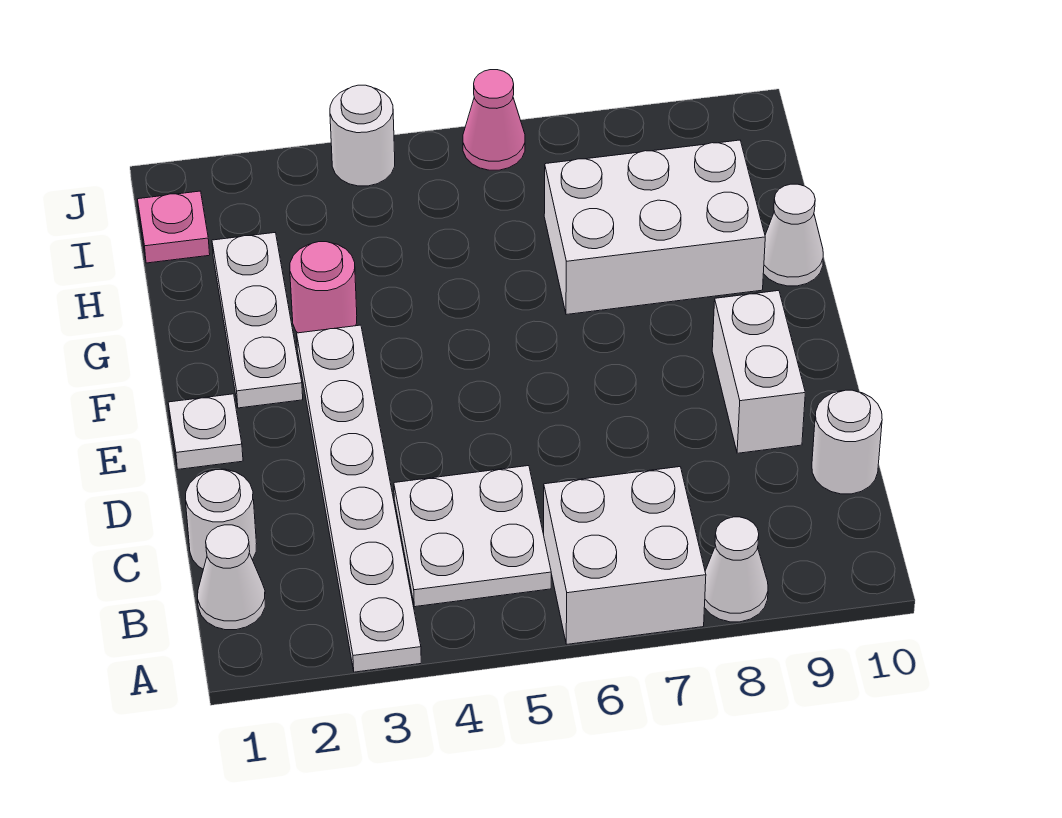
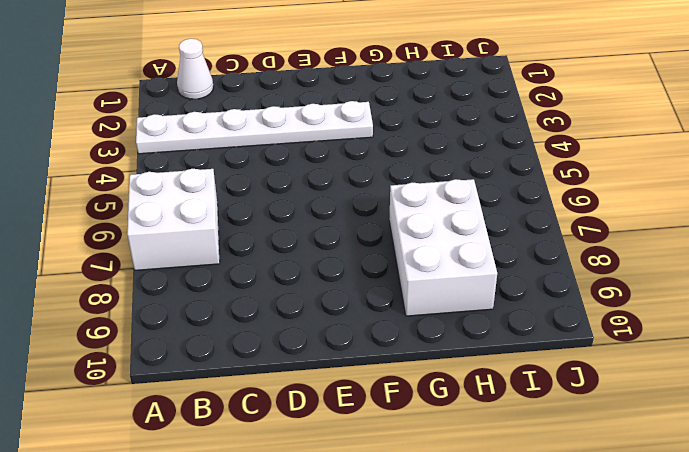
none -> white 1x1 cone [704,517,768,622]
none -> white 2x2 plate [394,466,551,607]
none -> white 1x1 round brick [185,469,257,569]

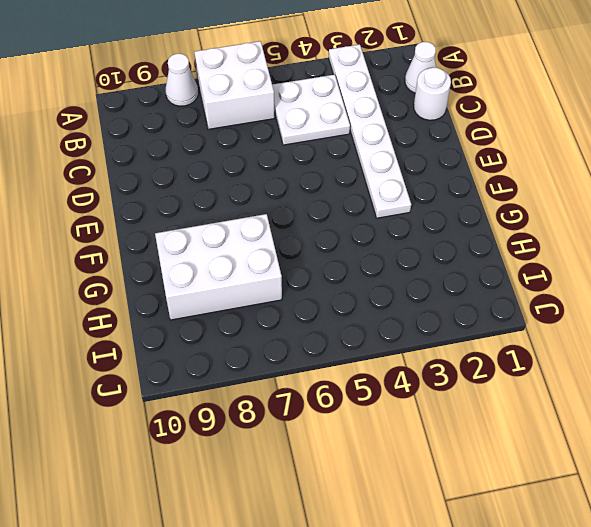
none -> white 1x1 round brick [812,390,882,494]
none -> white 1x2 brick [712,291,805,453]
none -> white 1x1 plate [168,394,243,469]

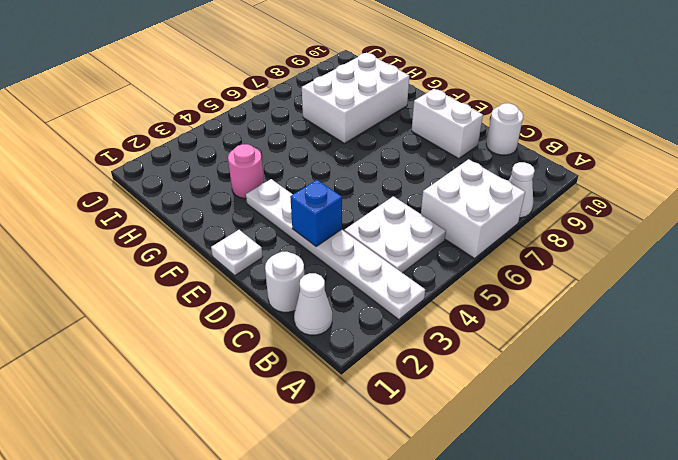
blue 1x1 brick [290,180,342,246] -> none
none -> white 1x3 plate [212,233,303,408]
none -> white 1x1 cone [763,184,823,286]
none -> pink 1x1 plate [137,191,210,263]

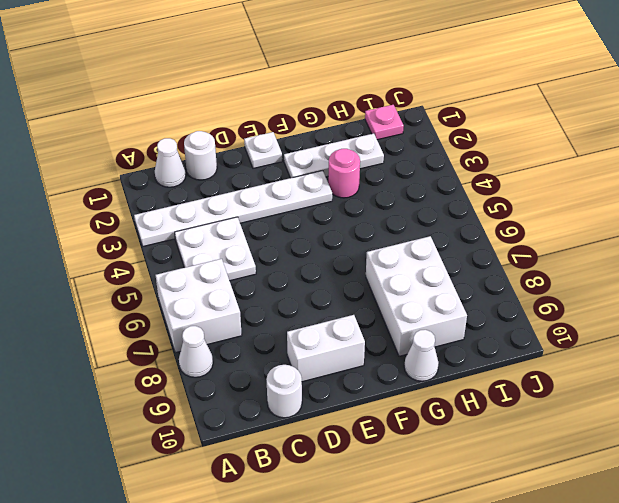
none -> white 1x1 round brick [330,85,395,186]
none -> pink 1x1 cone [463,70,525,170]

